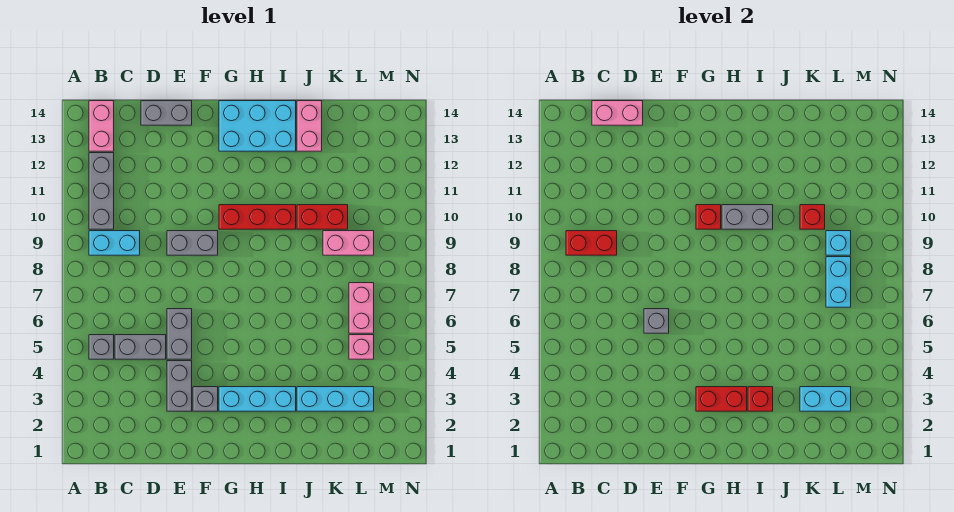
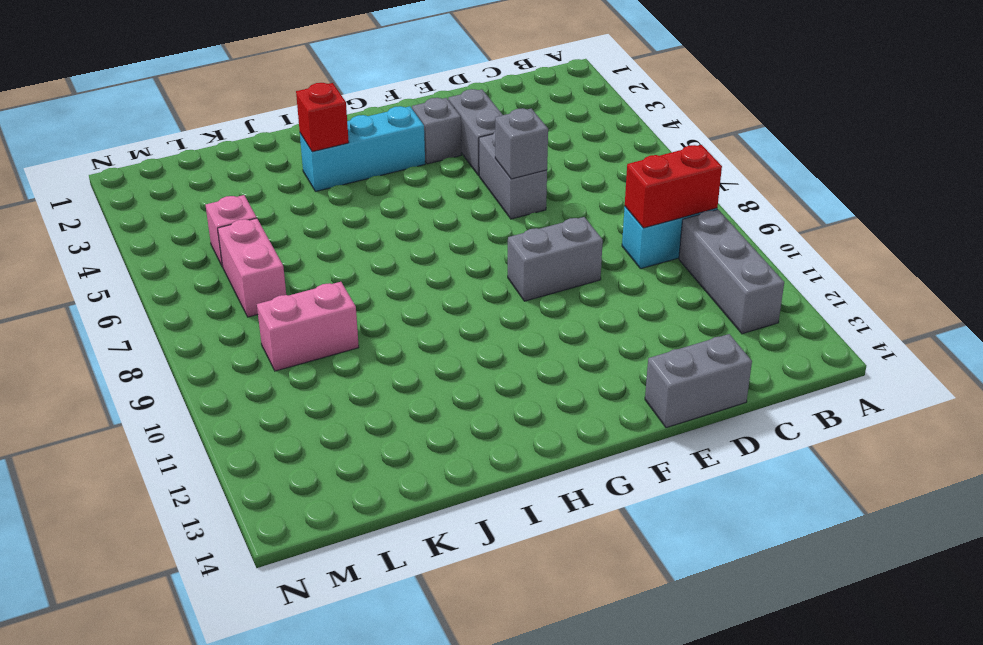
none -> grey 1x1 brick [89,335,114,359]
none -> pink 1x2 brick [89,101,114,151]
none -> grey 1x2 brick [115,335,166,359]
none -> red 1x3 brick [219,205,296,229]

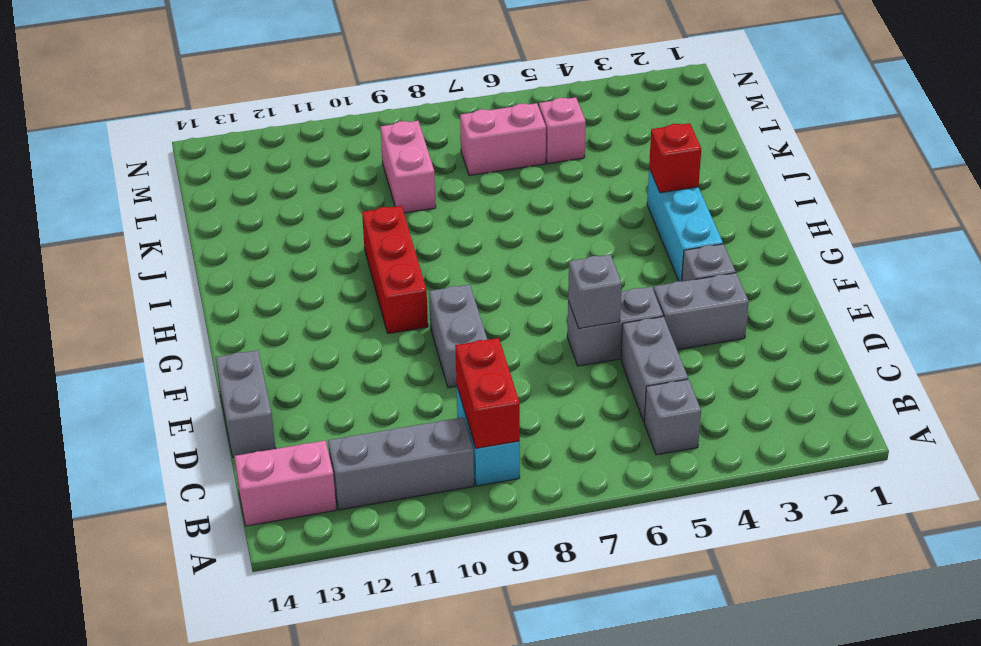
none -> cyan 2x3 brick [219,101,296,151]
none -> cyan 1x3 brick [297,387,374,411]
none -> red 1x2 brick [297,205,348,229]
none -> pink 1x2 brick [297,101,322,151]

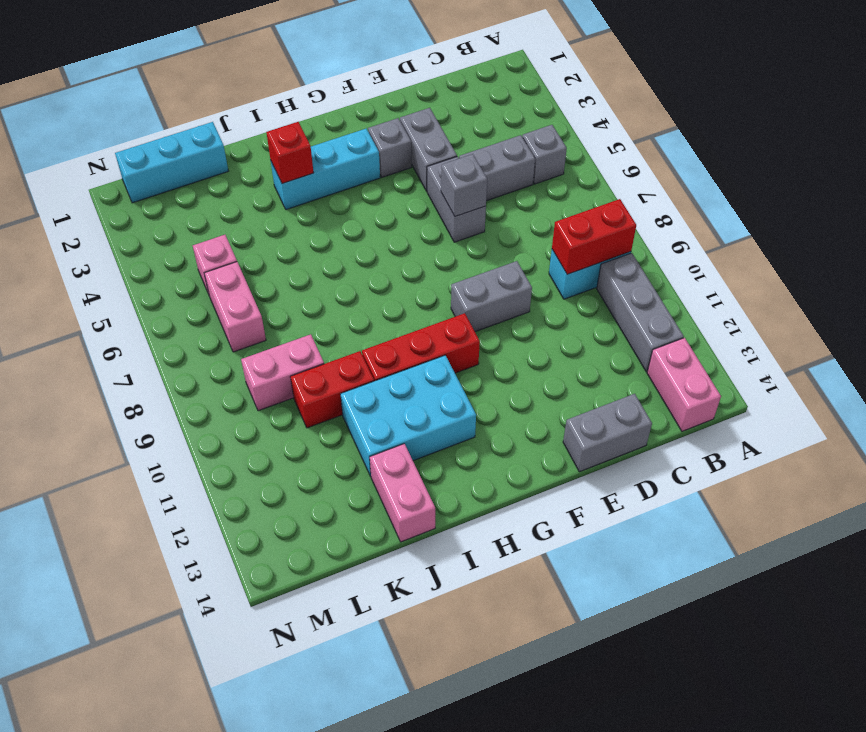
cyan 2x3 brick [341,355,476,476] -> cyan 2x3 brick moved to [219,101,296,151]
cyan 1x3 brick [115,122,228,203] -> cyan 1x3 brick moved to [297,387,374,411]
none -> pink 1x2 brick [592,101,643,125]
none -> red 1x2 brick [696,387,747,411]
none -> red 1x1 brick [696,205,721,229]
none -> grey 1x2 brick [722,205,773,229]

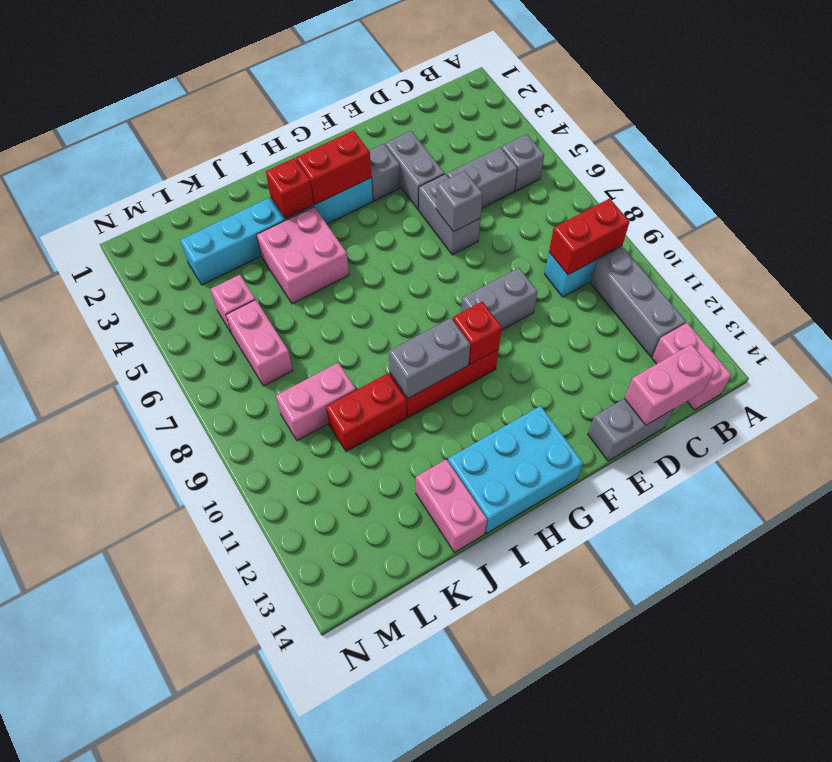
pink 2x2 brick [257,207,349,304] -> none
none -> cyan 1x2 brick [800,387,851,411]
none -> red 1x1 brick [800,205,825,229]
none -> cyan 1x2 brick [826,257,851,307]
none -> cyan 1x1 brick [826,231,851,255]

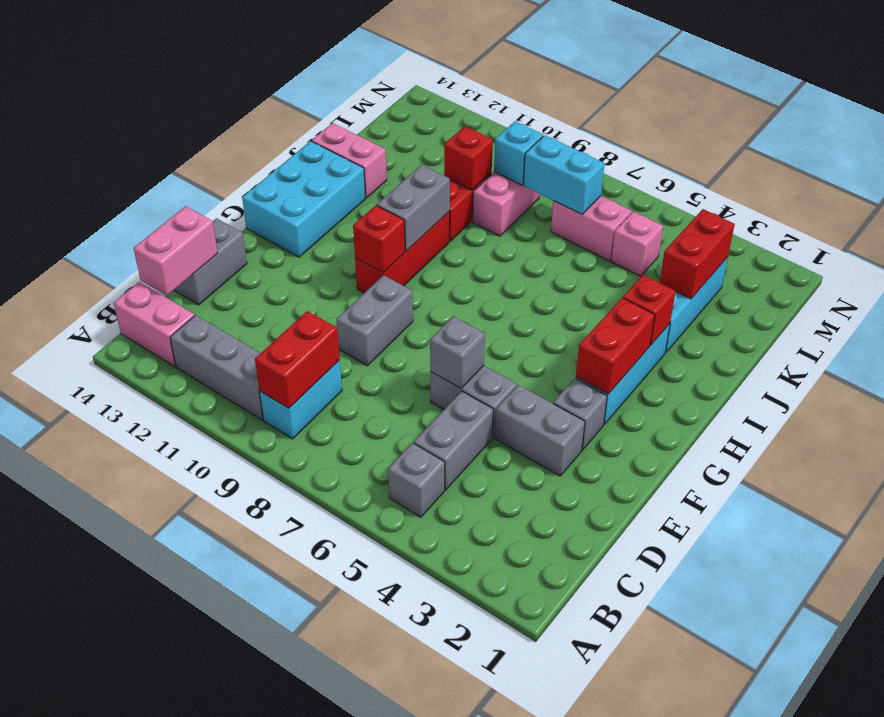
red 1x2 brick [660,209,735,299] -> cyan 1x2 brick [800,387,851,411]

